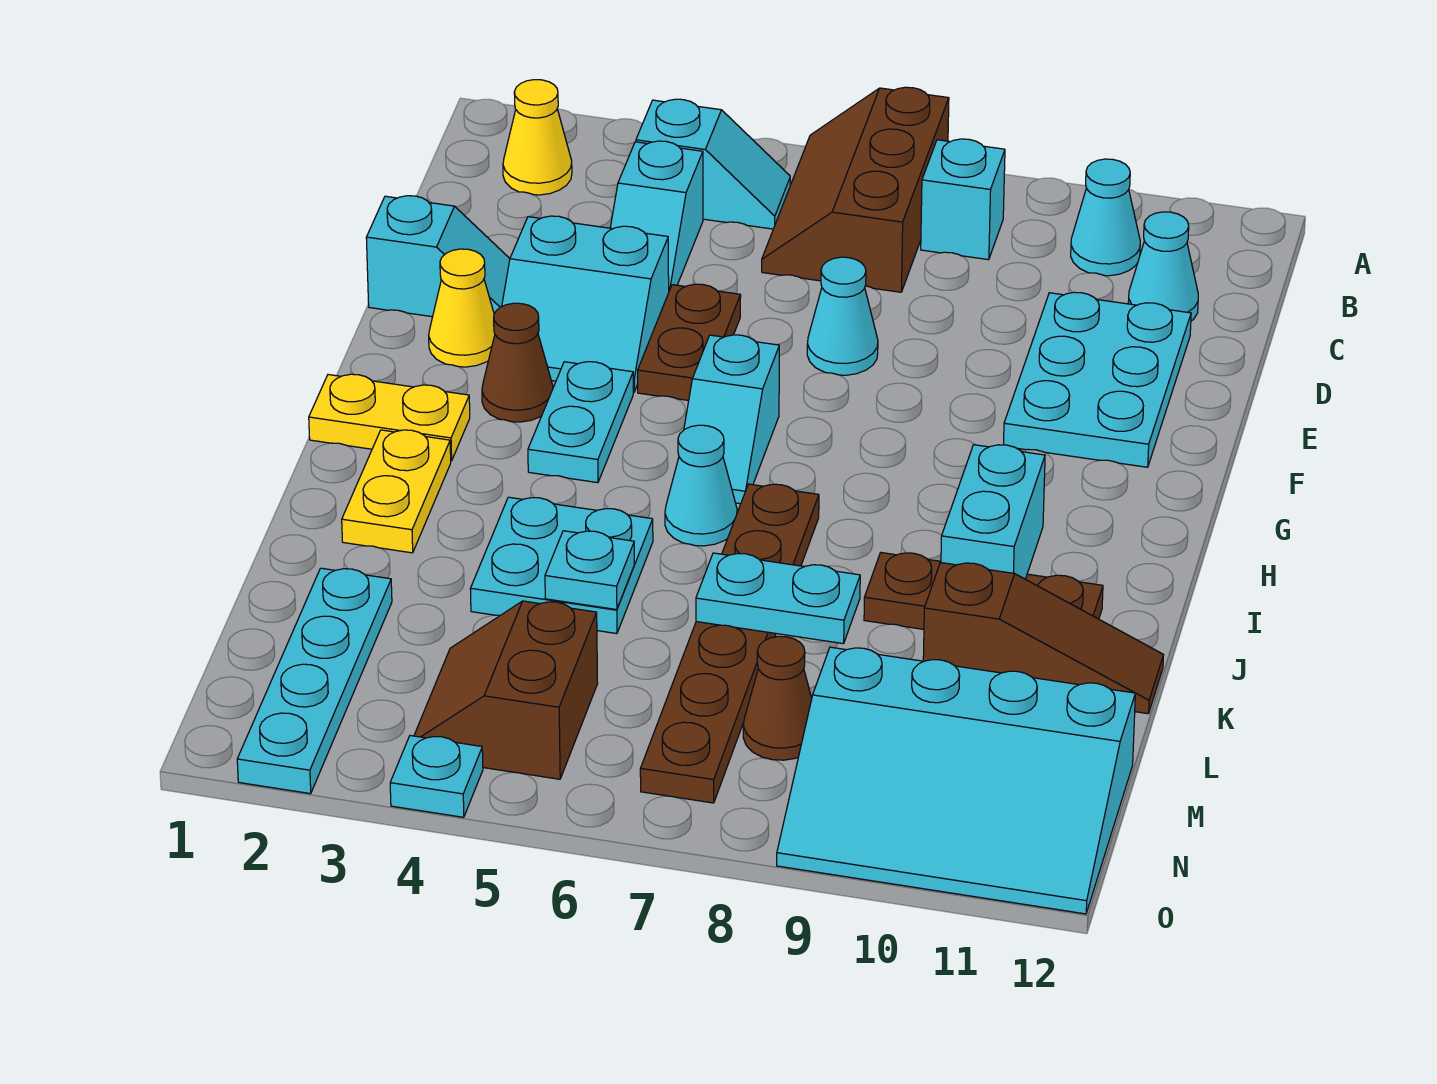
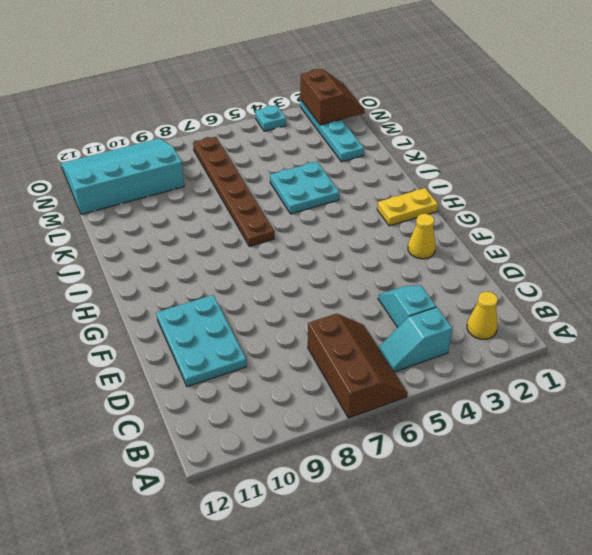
brown 2x2 slope [300,69,364,125] -> brown 2x2 slope moved to [414,601,598,779]
none -> cyan 1x1 brick [921,139,1005,260]
none -> cyan 1x1 cone [1071,159,1140,276]
none -> cyan 1x1 cone [1128,212,1198,321]
none -> cyan 1x2 slope [366,196,510,317]

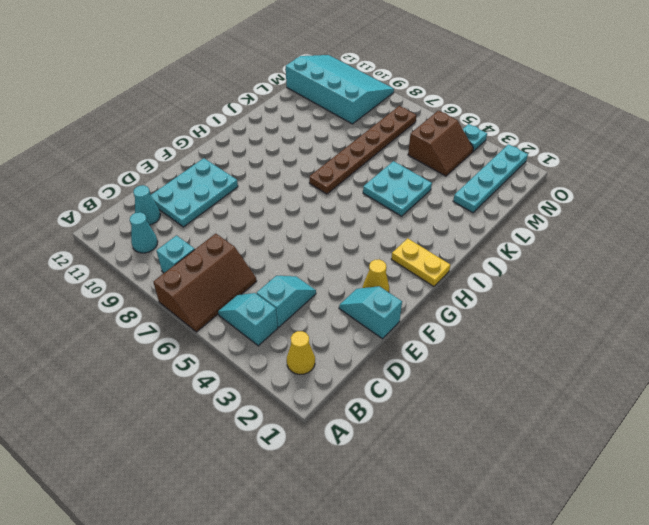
none -> cyan 2x2 slope [502,216,669,392]
none -> brown 1x2 plate [638,284,741,401]
none -> cyan 1x1 cone [807,257,878,375]
none -> brown 1x1 cone [482,303,553,422]

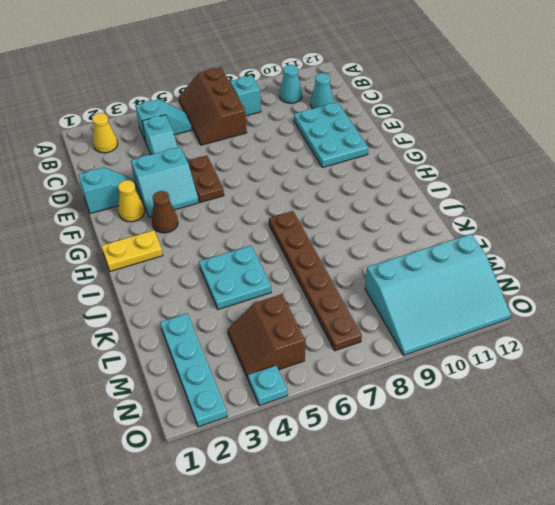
none -> cyan 1x1 cone [807,257,878,375]
none -> cyan 1x2 plate [528,362,633,483]
none -> cyan 1x2 slope [684,335,779,504]
none -> yellow 1x2 plate [342,430,451,553]

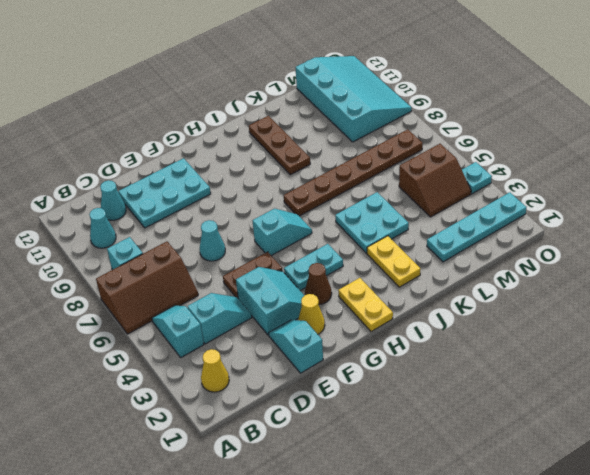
yellow 1x2 plate [367,236,420,287] -> yellow 1x2 plate turned to [342,430,451,553]
none -> cyan 1x1 cone [665,425,737,546]
none -> brown 1x3 slope [923,563,1164,714]
none -> brown 1x1 cone [743,636,812,760]
none -> cyan 1x2 brick [941,445,1045,579]

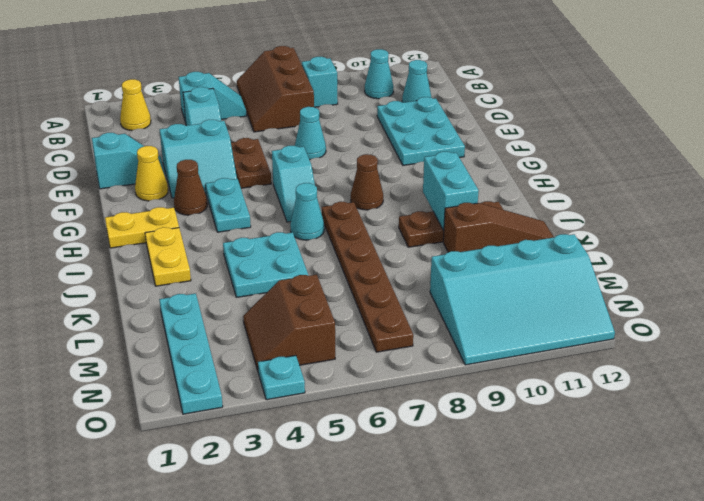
brown 1x1 cone [351,154,383,210] -> brown 1x1 cone moved to [743,636,812,760]
none -> cyan 1x1 plate [545,531,634,610]
none -> cyan 1x2 plate [696,553,860,644]

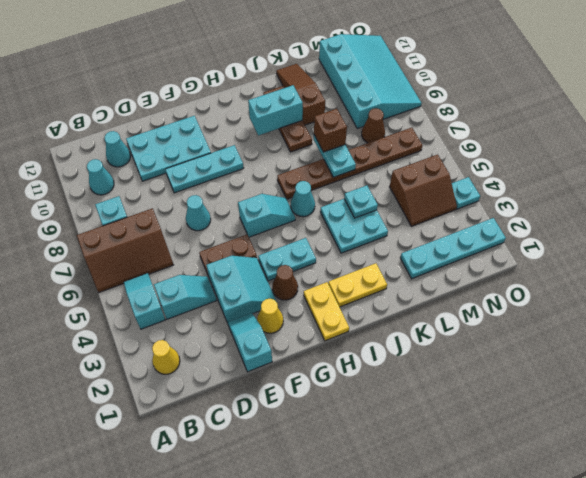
cyan 1x3 plate [165,145,243,193] -> none
brown 1x1 brick [314,109,347,152] -> none

